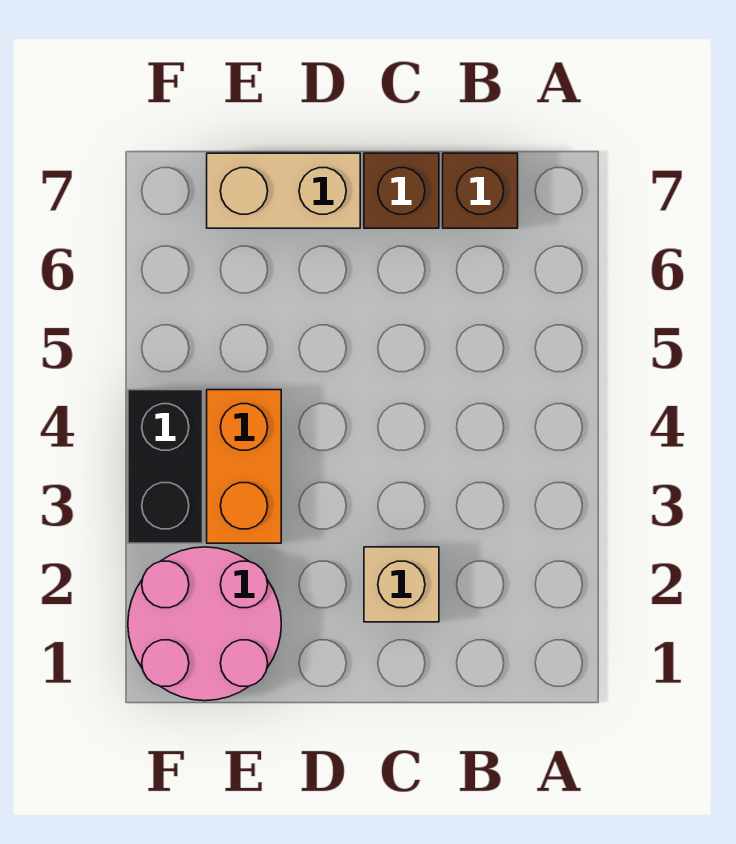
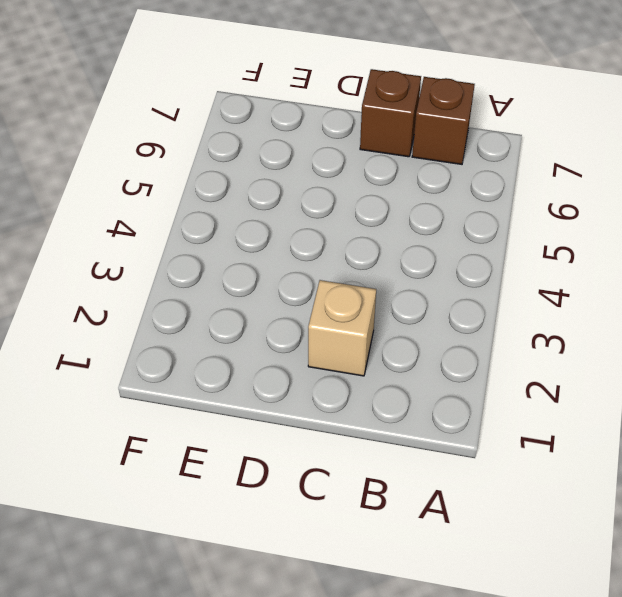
none -> tan 1x2 brick [207,153,360,228]
none -> pink 2x2 round brick [128,547,281,701]

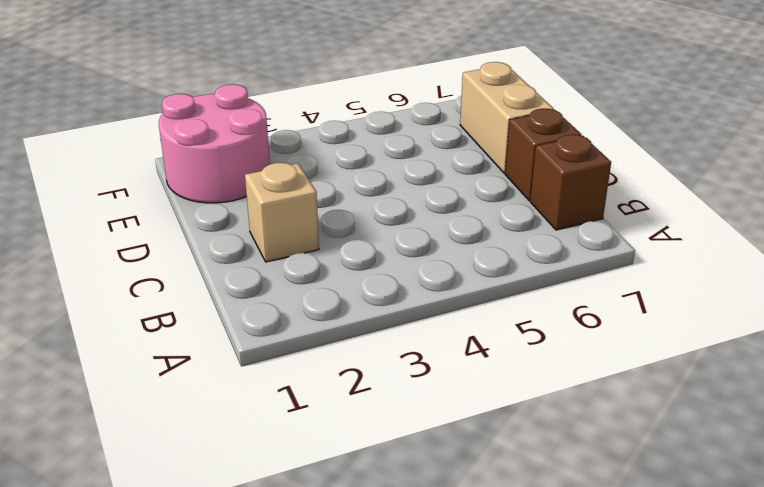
none -> orange 1x2 brick [207,390,281,543]
none -> black 1x2 brick [128,390,203,543]

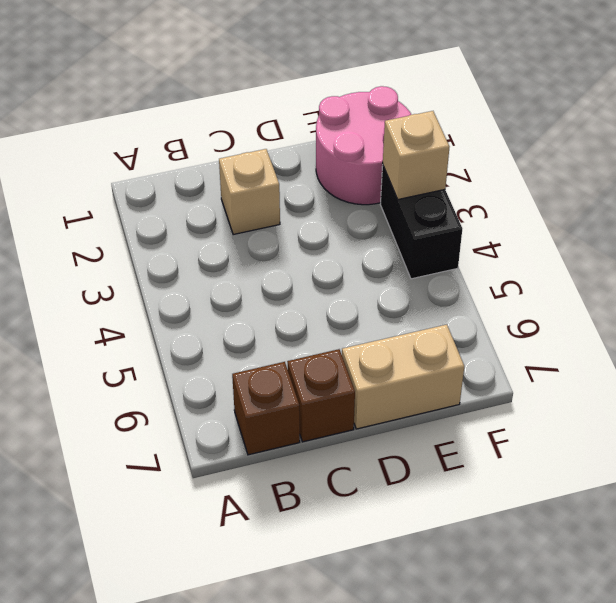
tan 1x1 brick [383,111,449,199] -> none
none -> orange 1x2 brick [207,390,281,543]

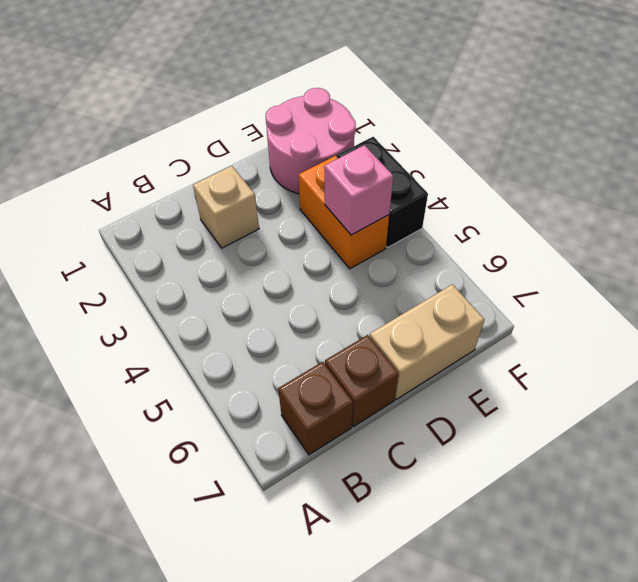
pink 1x1 brick [324,145,393,235] -> none

